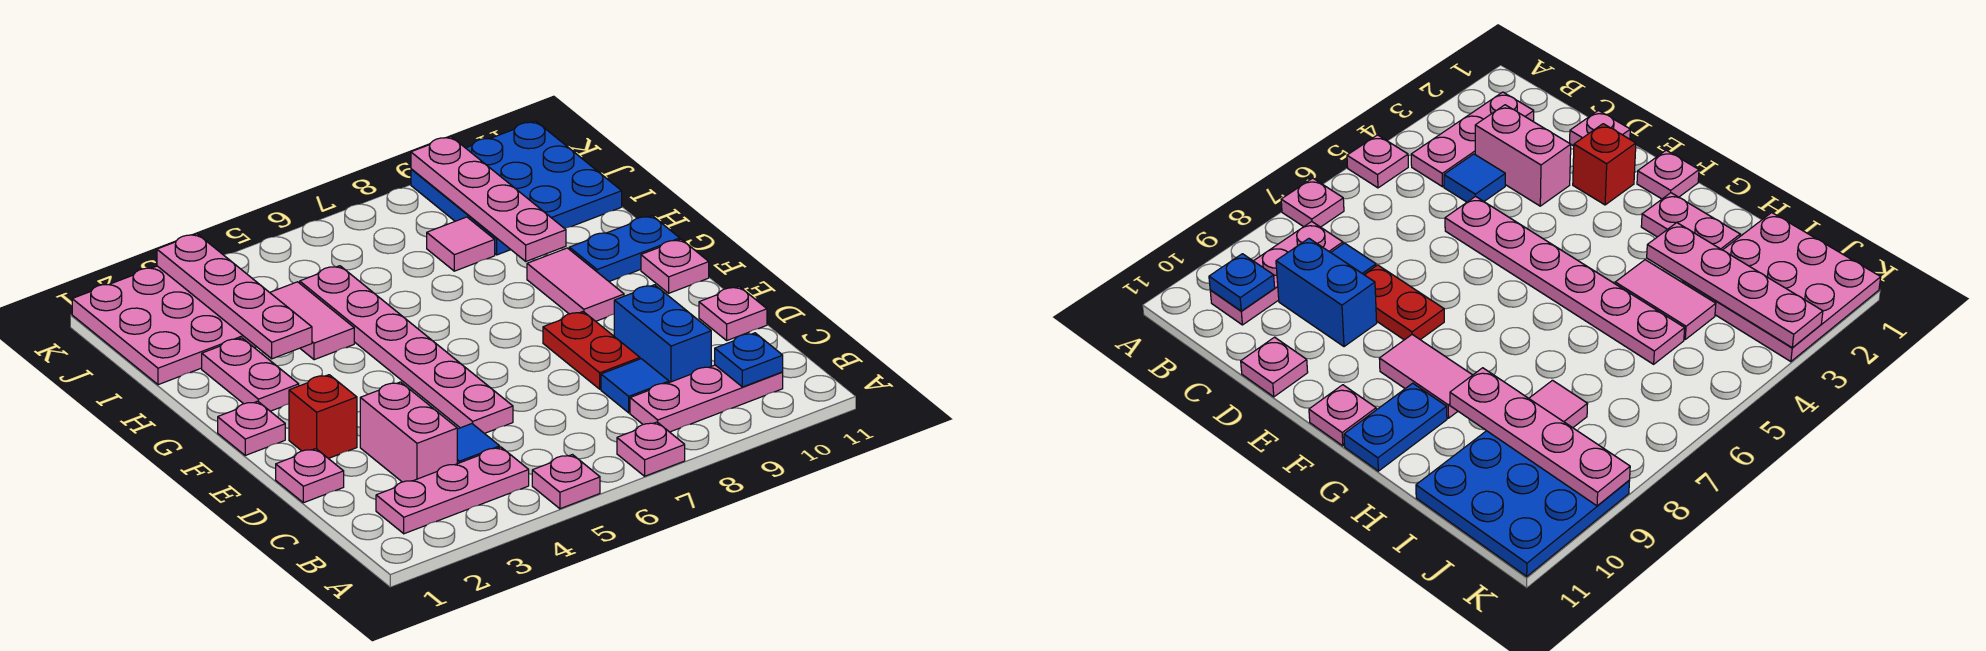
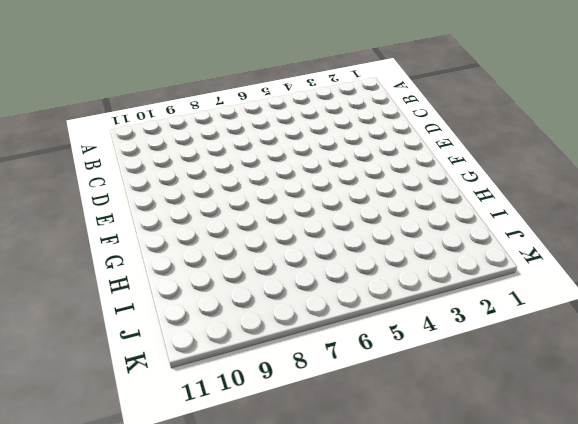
none -> pink 1x1 plate [532,455,600,509]
none -> pink 1x1 plate [617,422,685,476]
none -> pink 1x3 plate [376,447,529,534]

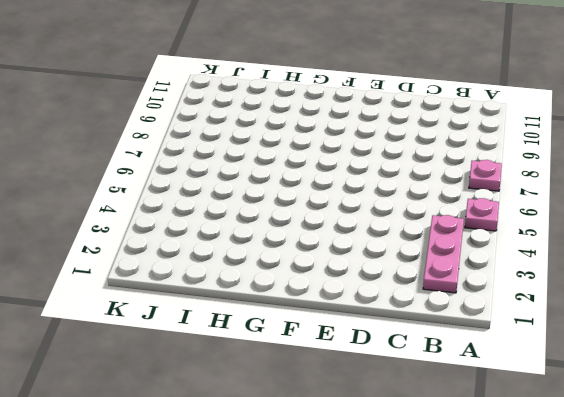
none -> pink 1x3 plate [630,365,783,432]
none -> pink 1x2 brick [360,382,457,482]
none -> blue 1x1 tile [457,424,500,464]

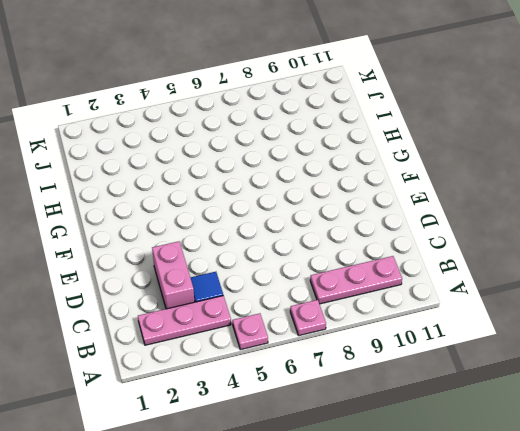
none -> blue 1x1 tile [601,359,669,413]
none -> blue 1x2 brick [614,285,711,383]
none -> pink 1x1 plate [276,449,344,503]

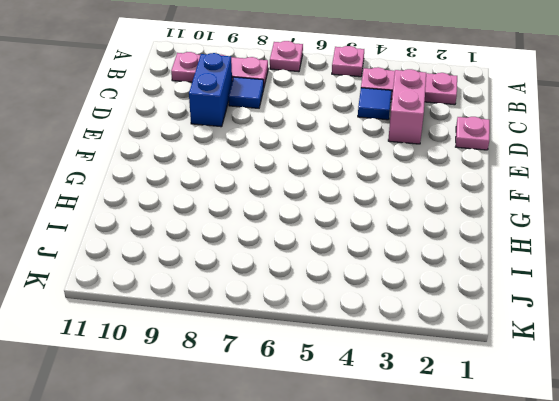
none -> pink 1x6 plate [300,266,513,434]
none -> red 1x2 plate [543,312,640,389]
none -> pink 1x1 plate [699,287,767,340]

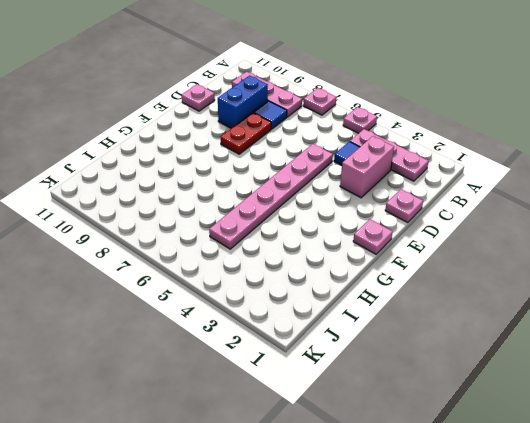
none -> red 1x1 brick [289,375,357,459]
none -> pink 1x2 tile [527,248,624,321]
none -> pink 1x1 plate [641,239,709,293]

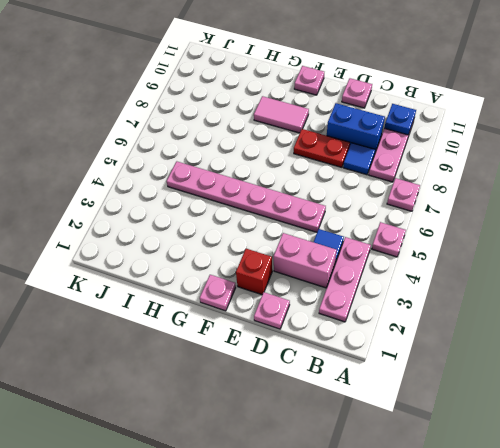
none -> pink 1x2 plate [202,338,299,411]
none -> blue 1x2 plate [569,216,680,281]
none -> pink 1x2 tile [270,282,354,360]

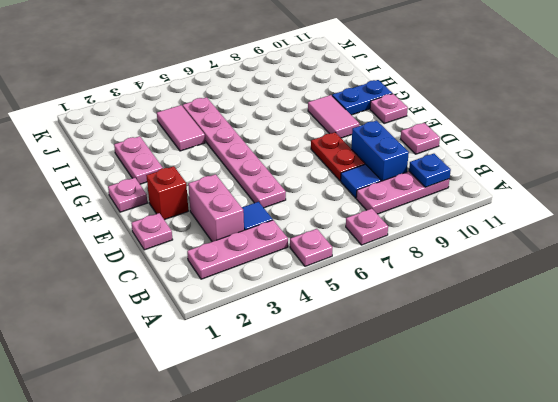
none -> pink 3x3 plate [72,266,256,385]
none -> pink 1x1 tile [427,217,495,271]
none -> blue 3x3 plate [411,121,622,255]

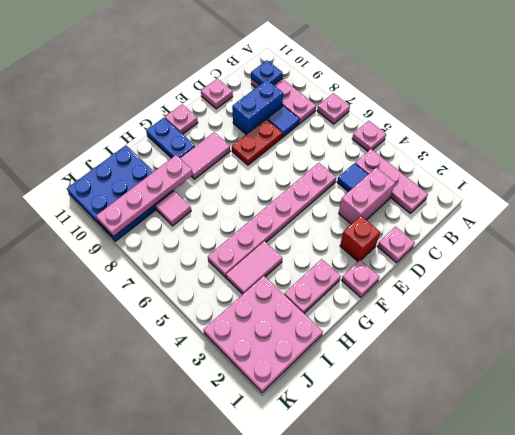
none -> pink 1x4 plate [157,234,312,359]

